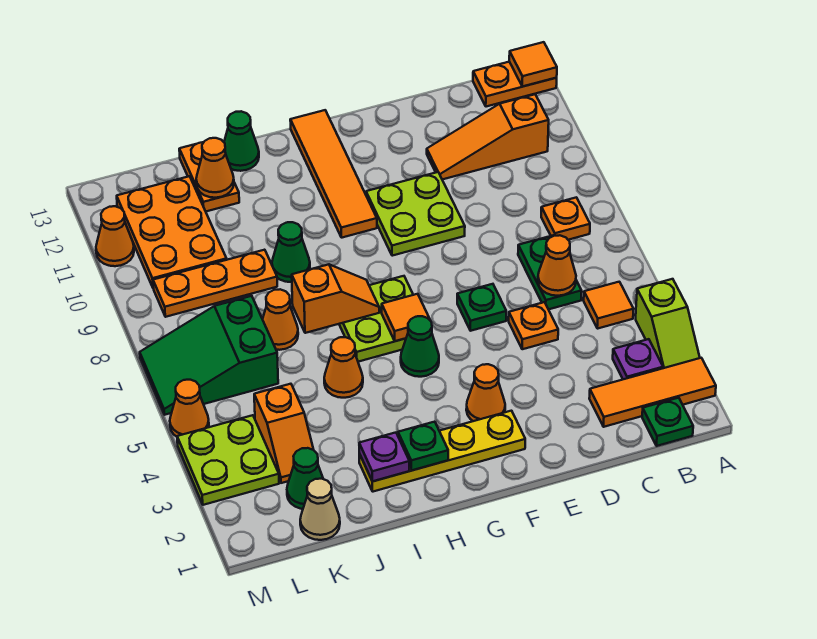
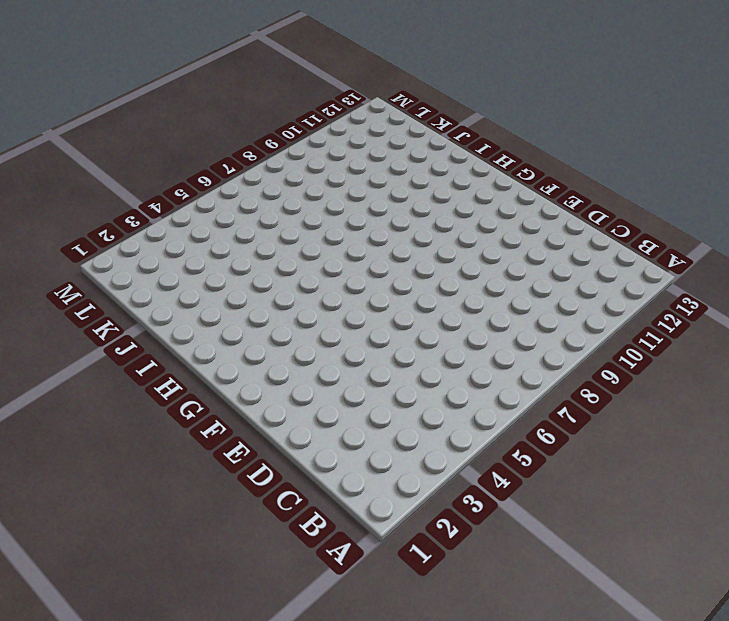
none -> orange 1x3 tile [589,358,716,427]
none -> lime 1x2 slope [636,279,700,368]
none -> orange 1x2 plate [473,62,557,107]
none -> green 1x1 plate [642,398,693,446]

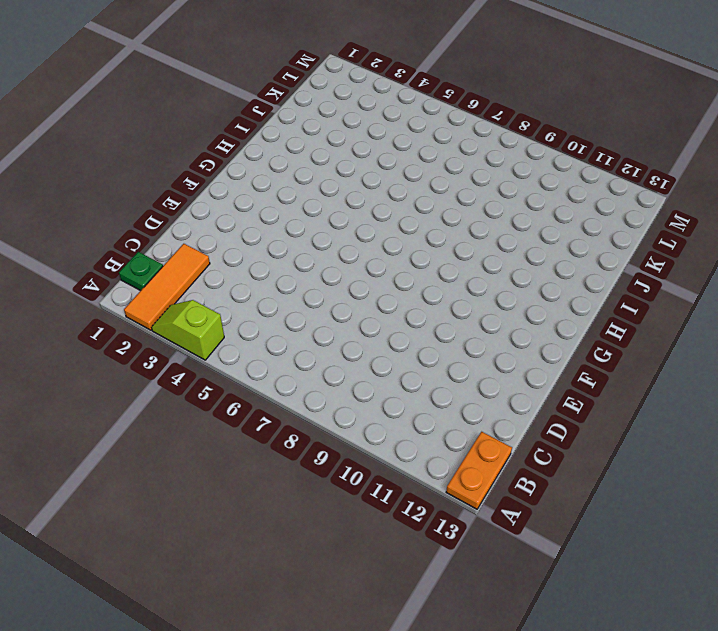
none -> purple 1x1 plate [613,339,663,379]
none -> orange 1x1 tile [584,282,633,329]
none -> orange 1x1 plate [541,197,590,240]
none -> orange 1x3 slope [427,94,549,180]

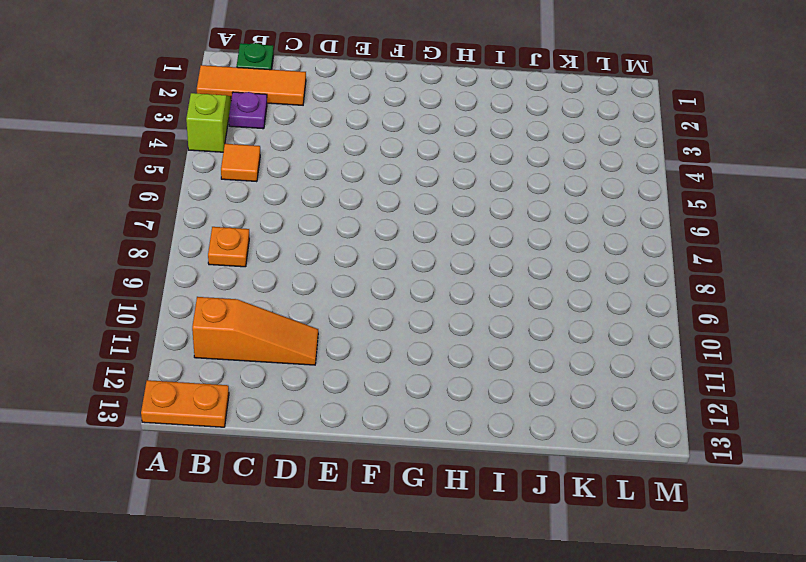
none -> green 1x2 plate [518,235,582,309]
none -> orange 1x1 plate [509,302,558,349]
none -> green 1x1 plate [457,284,506,331]
none -> lime 2x2 plate [366,172,465,256]

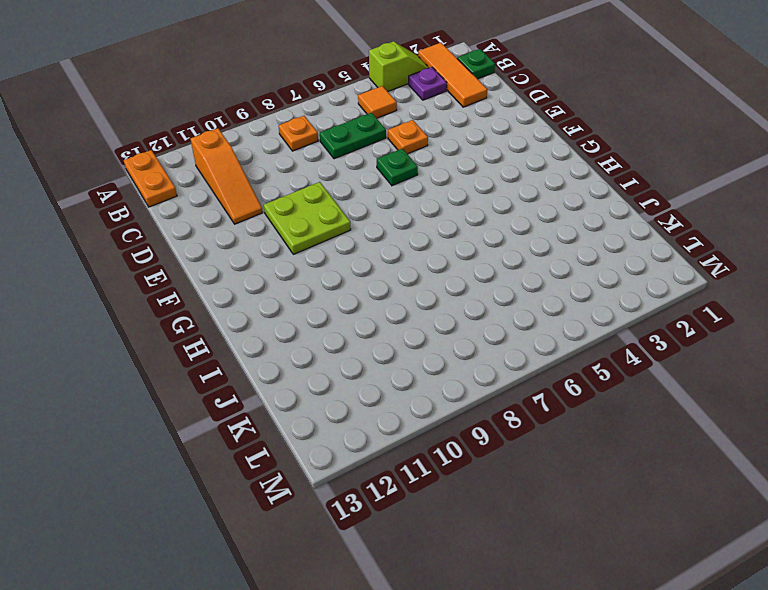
none -> yellow 1x4 plate [359,411,525,492]
none -> orange 1x1 cone [466,364,505,421]
none -> green 1x1 cone [401,316,439,377]
none -> lime 2x2 plate [339,276,413,362]

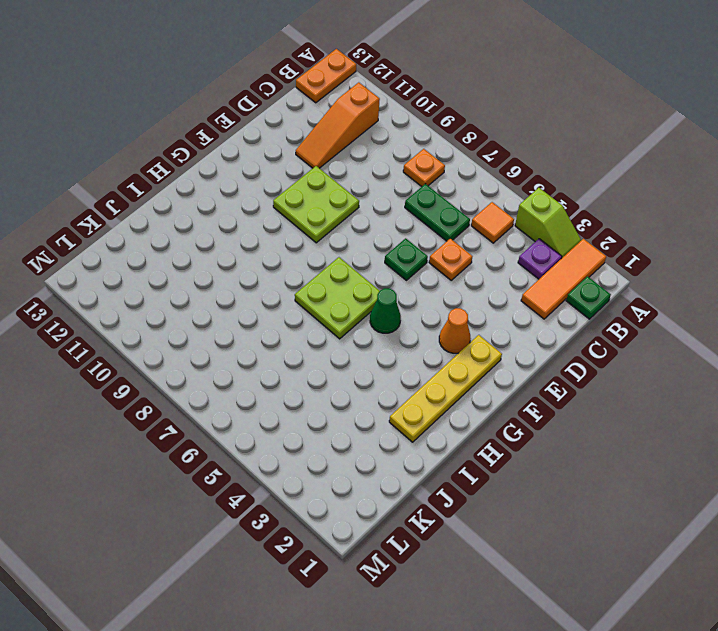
none -> orange 1x4 tile [290,110,377,238]
none -> orange 1x1 cone [324,337,363,398]
none -> green 1x1 cone [272,222,310,282]
none -> green 1x1 cone [224,111,259,171]

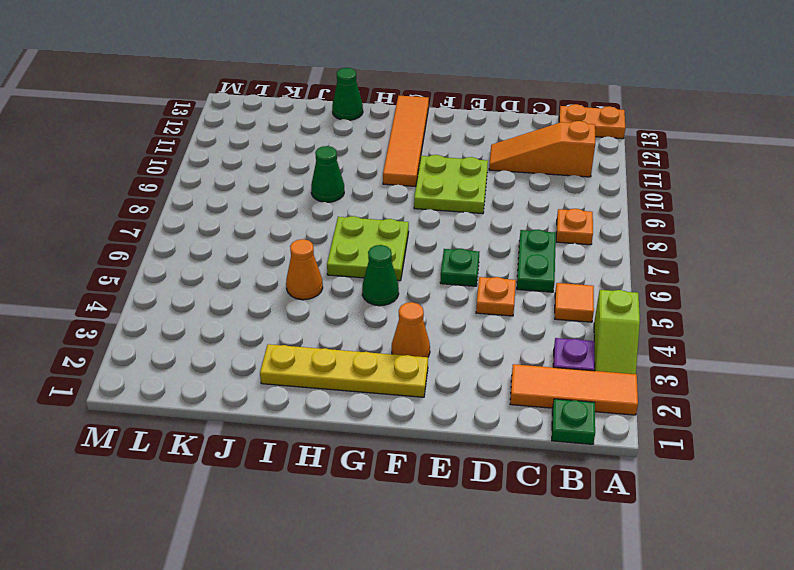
none -> orange 1x1 cone [263,289,298,350]
none -> orange 1x3 plate [153,250,277,317]
none -> orange 1x2 plate [179,142,239,211]
none -> tan 1x1 cone [300,479,340,540]

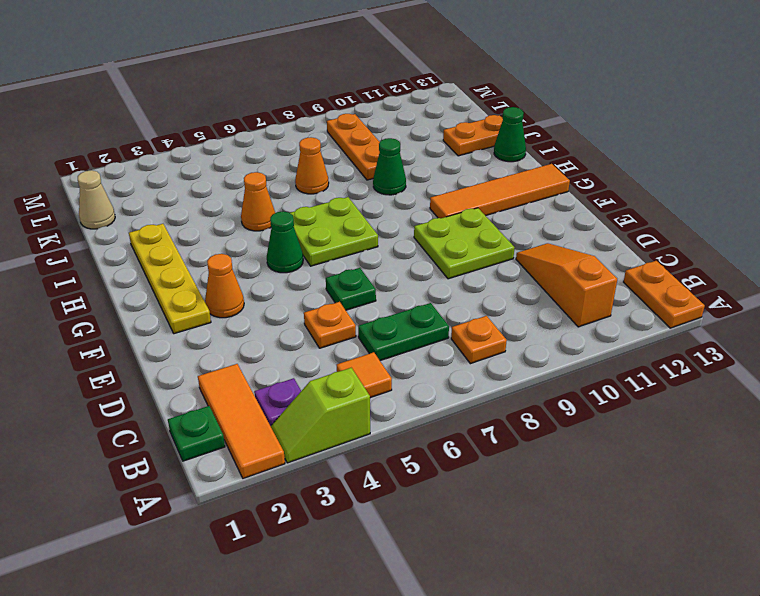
none -> green 1x1 cone [287,448,323,509]
none -> orange 1x2 slope [254,384,314,483]
none -> green 2x3 slope [140,296,278,415]
none -> orange 2x3 plate [117,176,227,287]

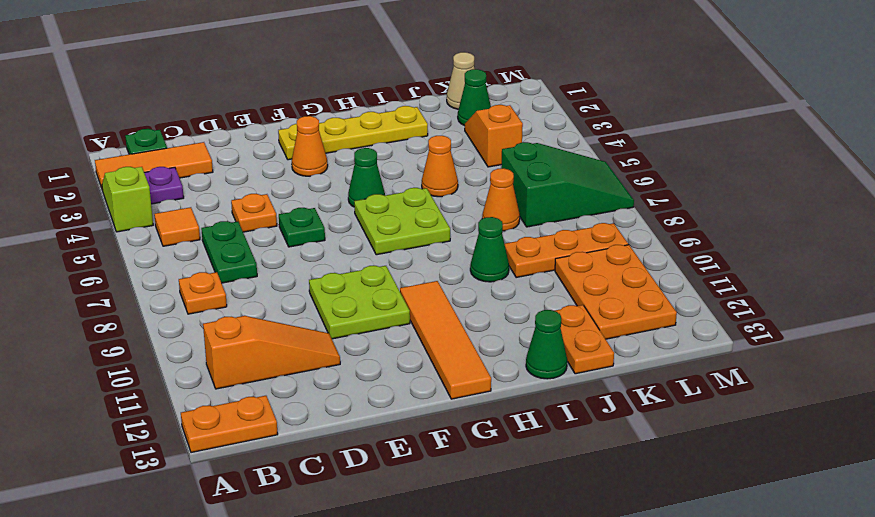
none -> lime 2x2 plate [177,415,279,505]
none -> orange 1x1 cone [170,380,209,437]
none -> orange 1x1 cone [96,206,134,266]
none -> orange 1x1 tile [509,42,557,86]

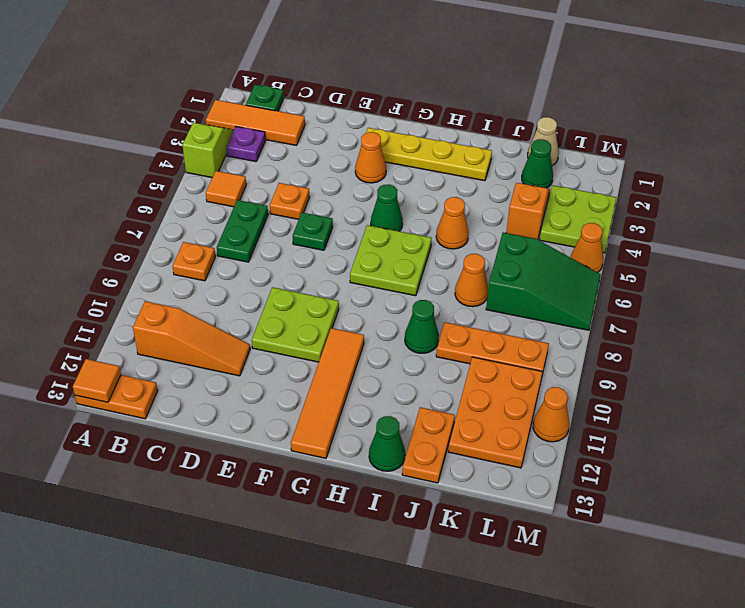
none -> orange 1x1 cone [538,235,576,296]
none -> orange 1x1 tile [382,294,431,341]
none -> green 1x1 plate [398,422,448,470]
none -> orange 1x2 slope [292,264,379,333]

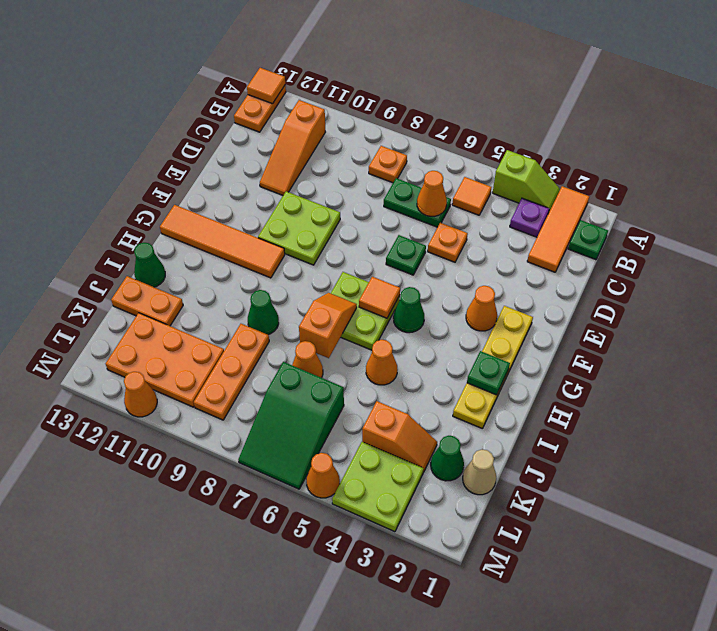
none -> purple 1x1 plate [359,433,409,481]
none -> orange 1x1 cone [196,138,234,198]

